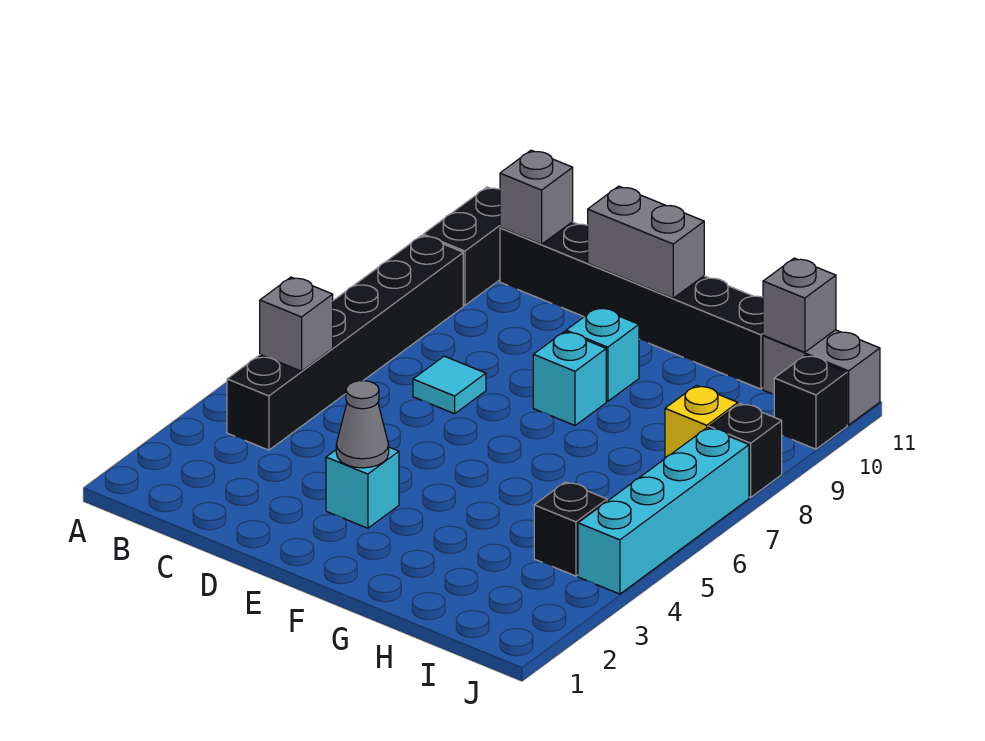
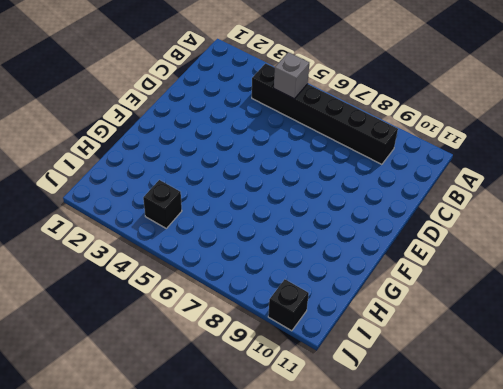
none -> black 1x2 brick [423,187,500,305]
none -> black 1x6 brick [500,222,763,389]
none -> cyan 1x1 tile [413,356,486,414]

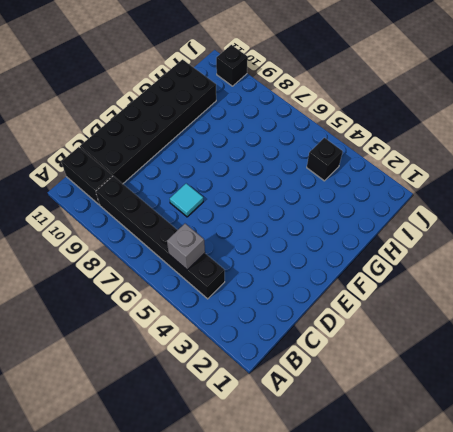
black 2x6 brick [80,59,216,184] -> black 1x6 brick [500,222,763,389]
none -> cyan 1x1 brick [326,447,399,528]
none -> cyan 1x1 brick [533,331,606,425]
none -> cyan 1x1 brick [566,307,639,401]

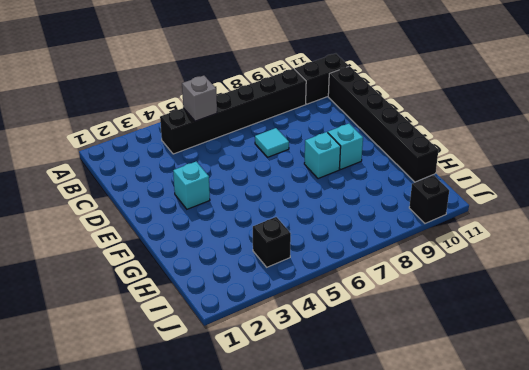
none -> yellow 1x1 brick [665,385,738,458]
none -> grey 1x2 brick [763,330,880,425]
none -> cyan 1x4 brick [578,428,749,594]

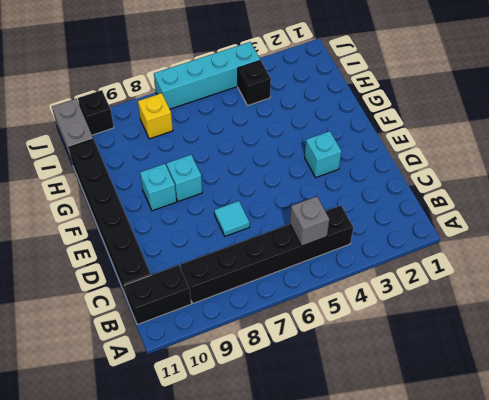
none -> black 1x1 brick [709,404,782,497]
none -> grey 1x1 brick [500,150,573,244]
none -> grey 1x1 cone [336,381,389,468]

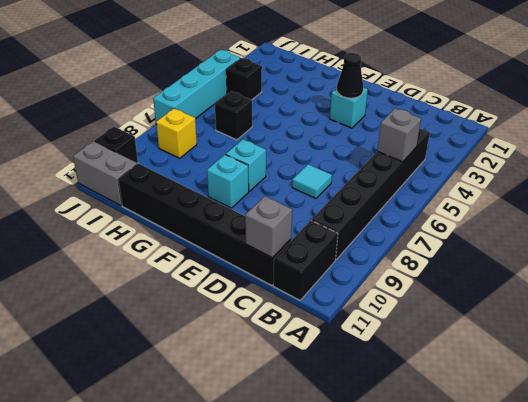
black 1x1 cone [337,53,363,98] -> grey 1x1 cone [336,381,389,468]
black 1x1 brick [215,91,252,140] -> black 1x1 brick moved to [709,404,782,497]
none -> grey 1x2 brick [588,186,704,298]
none -> grey 1x1 brick [763,258,836,352]

